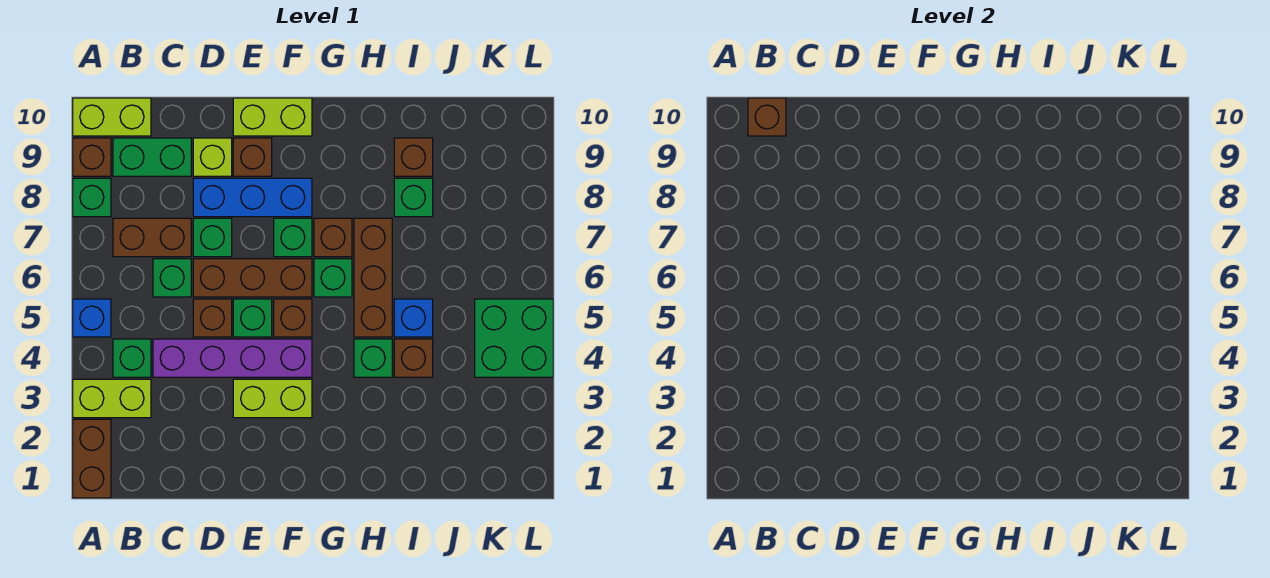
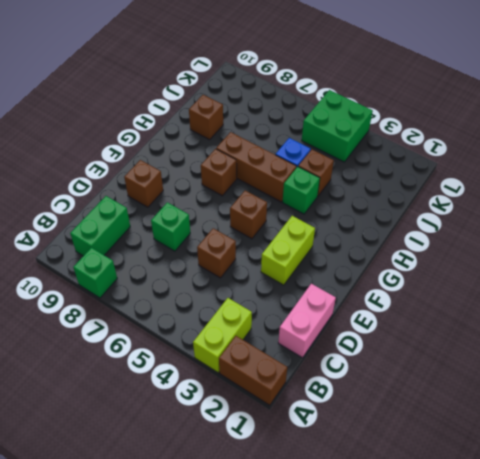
pink 1x2 brick [278,284,336,358] -> none
none -> blue 1x1 brick [73,299,111,337]
none -> brown 1x1 brick [73,138,111,176]
none -> lime 1x2 brick [73,98,151,136]
none -> green 1x1 brick [113,339,151,377]

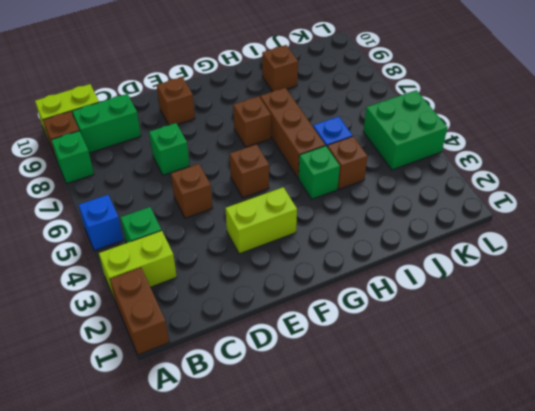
none -> brown 1x2 brick [113,218,191,257]
none -> purple 1x4 brick [153,339,312,377]
none -> green 1x1 brick [153,259,191,297]
none -> brown 1x3 brick [193,259,312,297]

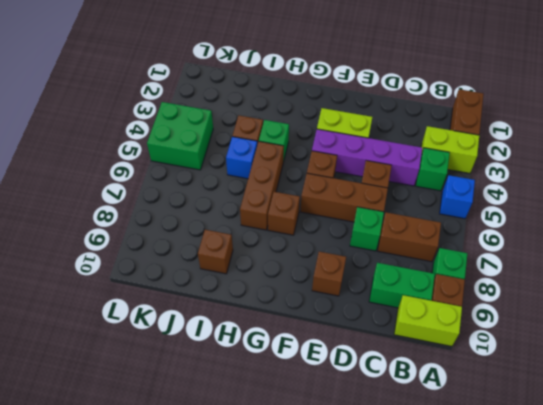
none -> green 1x1 brick [153,259,191,297]
none -> blue 1x3 brick [193,178,312,217]
none -> lime 1x1 brick [193,138,232,176]
none -> green 1x1 brick [233,299,272,337]

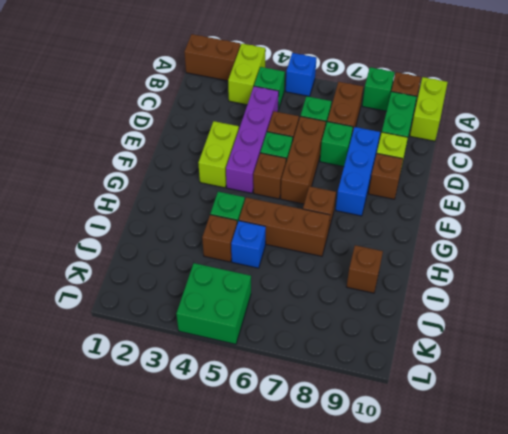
none -> lime 1x2 brick [233,98,312,136]
none -> green 1x1 brick [274,218,312,257]
none -> green 1x1 brick [314,259,352,297]
none -> green 1x1 brick [394,178,433,217]

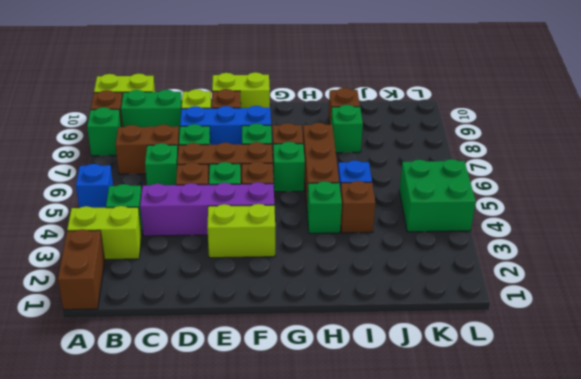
none -> brown 1x1 brick [748,98,786,136]

